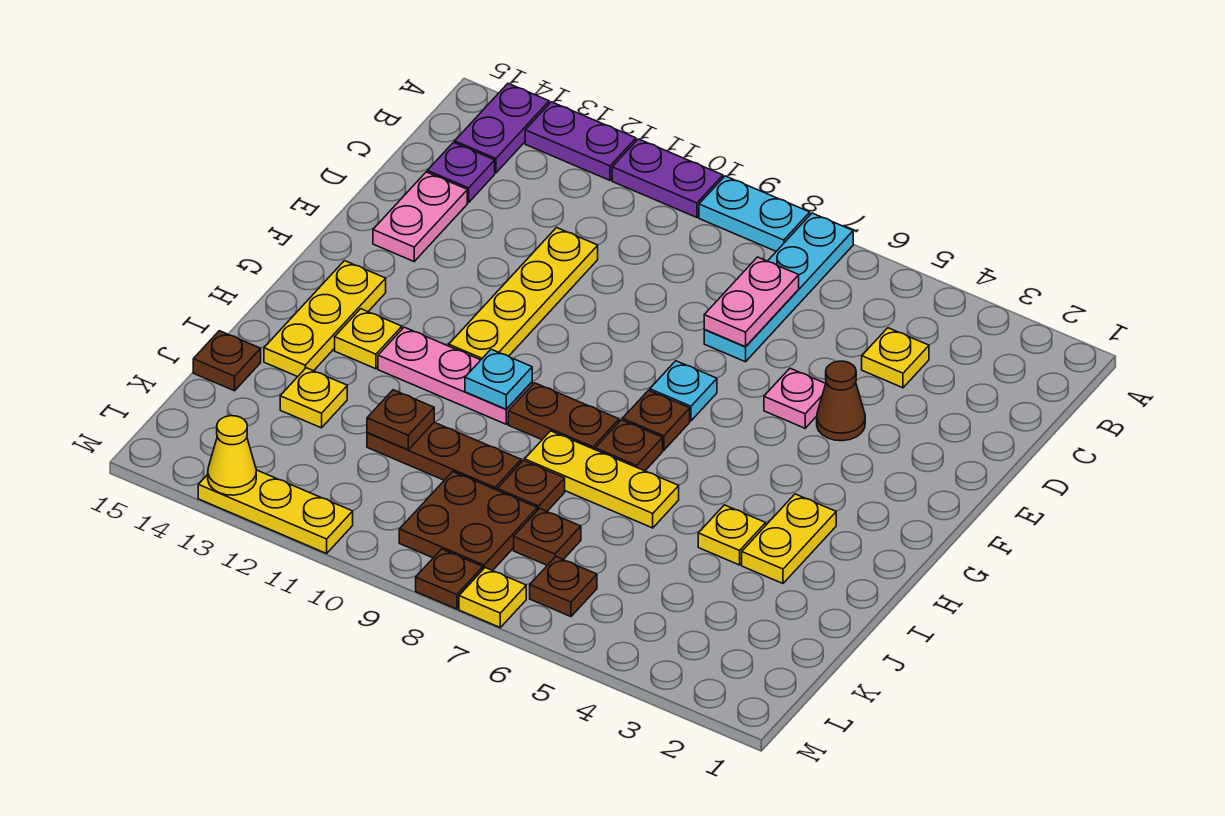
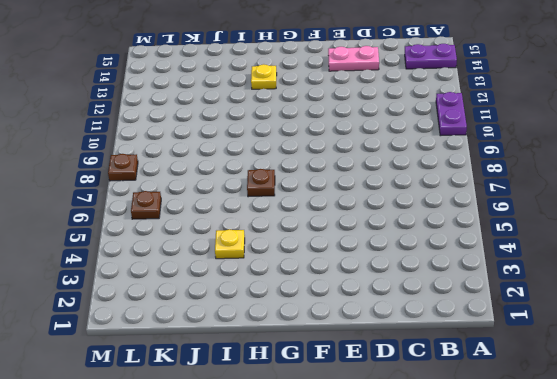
none -> cyan 1x4 plate [704,213,853,362]
none -> cyan 1x2 plate [699,176,810,251]
none -> purple 1x2 plate [525,102,636,180]
none -> yellow 1x1 plate [862,328,929,388]

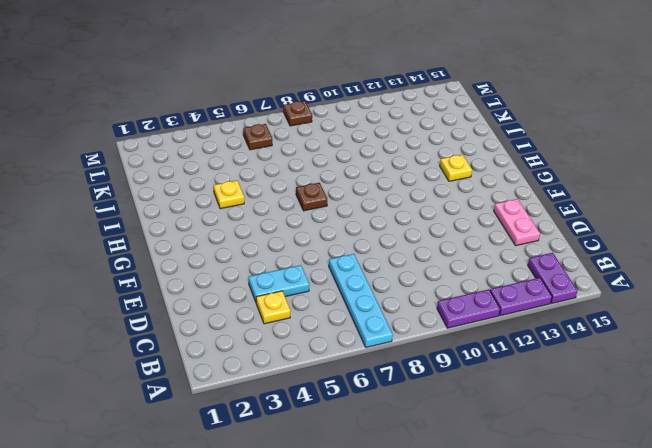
cyan 1x2 plate [249,265,309,302] -> cyan 1x2 plate moved to [699,176,810,251]
none -> purple 1x1 plate [427,143,495,202]
none -> yellow 1x4 plate [449,228,598,360]
none -> brown 1x1 cone [817,361,865,441]
none -> pink 1x1 plate [764,368,826,428]

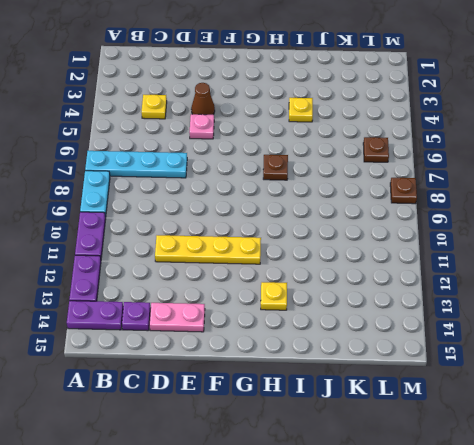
none -> cyan 1x1 plate [650,361,717,421]
none -> brown 1x1 plate [623,390,690,450]
none -> yellow 1x3 plate [264,261,386,377]
none -> yellow 1x2 plate [742,494,836,583]

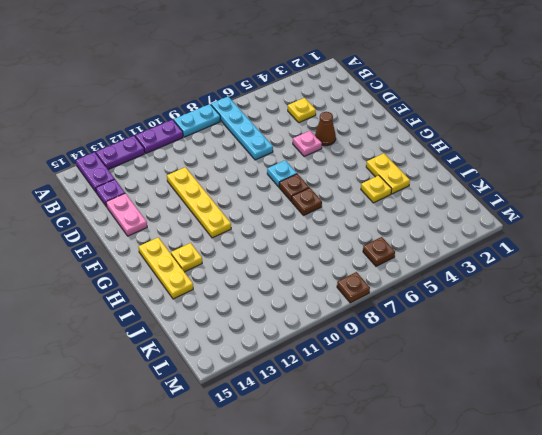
none -> brown 1x2 plate [508,383,619,450]
none -> pink 1x3 plate [378,327,532,424]
none -> yellow 1x3 plate [525,431,679,528]
none -> brown 1x1 plate [497,460,565,511]

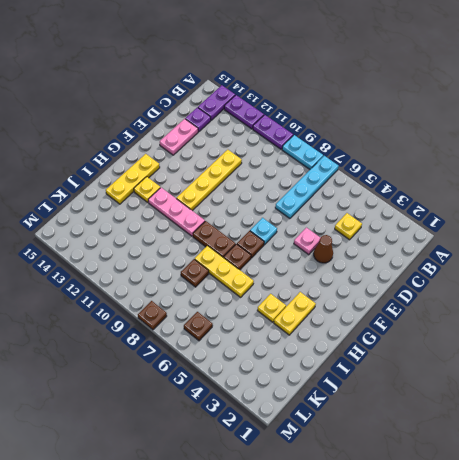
none -> brown 1x3 plate [367,422,521,490]
none -> yellow 1x1 plate [280,368,347,428]
none -> brown 1x1 plate [193,331,261,391]
none -> brown 1x1 plate [514,509,581,565]

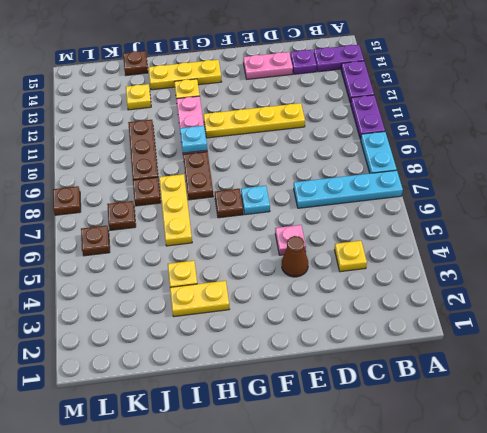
none -> brown 1x1 plate [595,420,663,471]
none -> brown 2x2 plate [399,471,537,571]
none -> yellow 1x1 plate [459,568,526,627]
none -> yellow 1x3 plate [198,470,353,553]

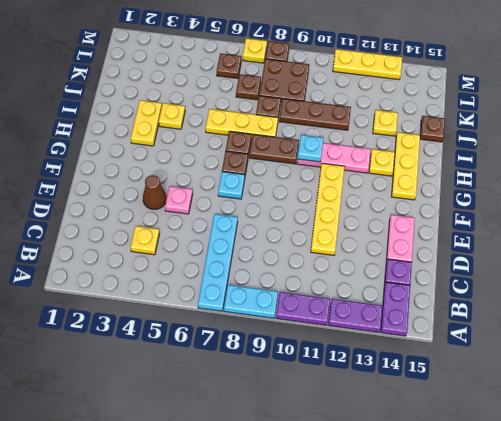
none -> pink 1x2 plate [704,257,799,347]
none -> brown 1x1 plate [367,390,434,450]
none -> yellow 1x1 cone [208,416,256,495]

